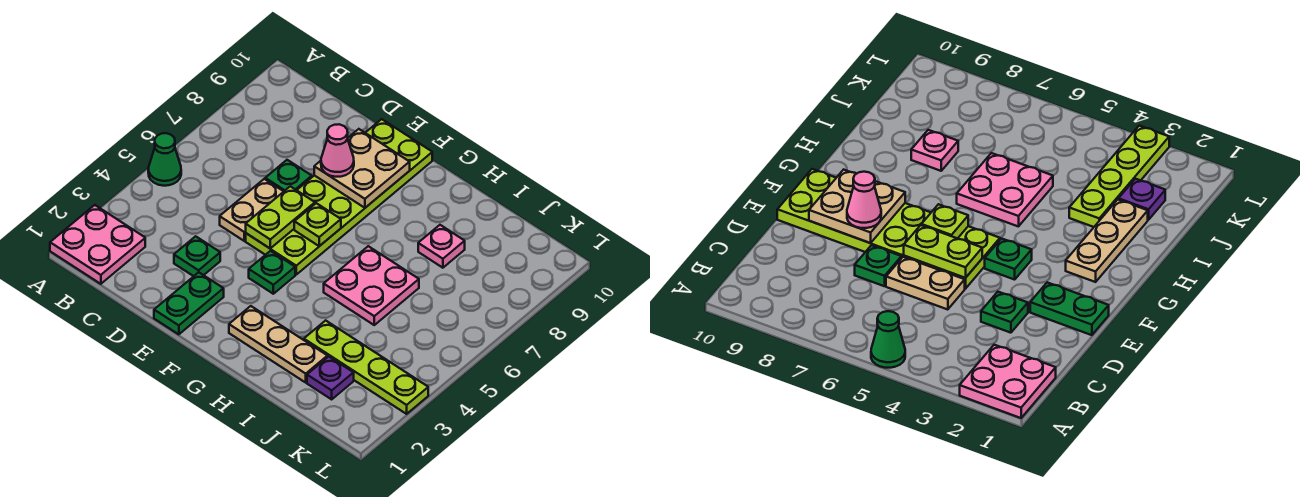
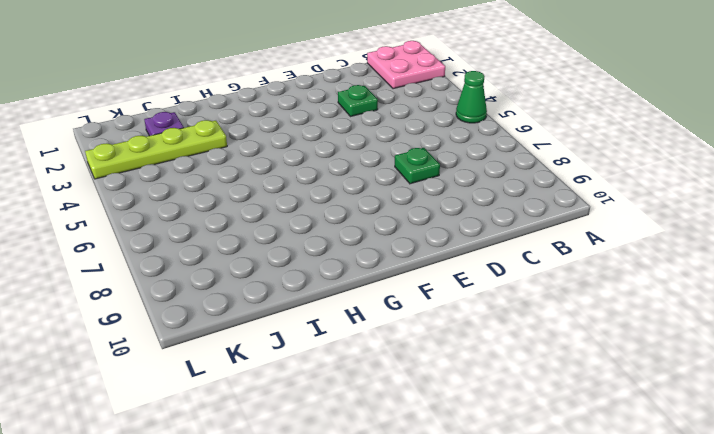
none -> tan 1x2 plate [220,179,284,241]
none -> green 1x2 plate [154,272,224,334]
none -> lime 2x6 plate [246,119,432,274]

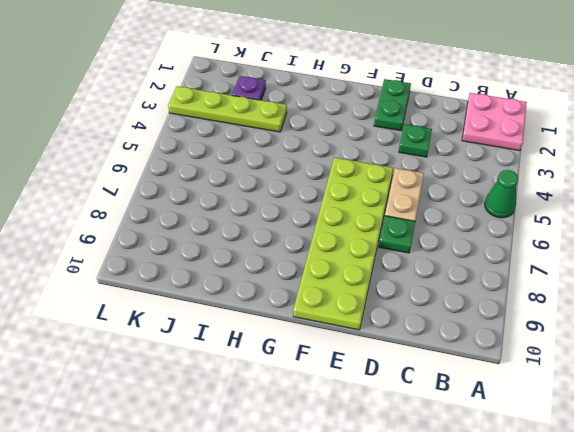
none -> green 1x1 plate [249,251,295,294]
none -> tan 1x3 plate [229,306,328,382]
none -> pink 2x2 plate [324,246,419,325]

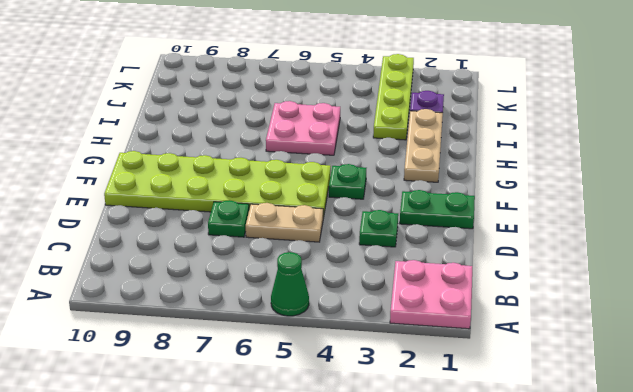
none -> pink 1x1 plate [418,225,465,268]
none -> lime 1x2 plate [246,186,315,248]
none -> tan 2x2 plate [314,129,410,208]

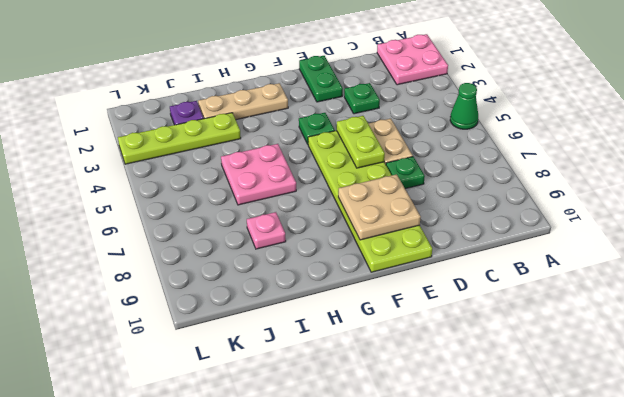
none -> lime 1x1 plate [294,203,341,246]
none -> pink 1x1 cone [321,124,354,177]

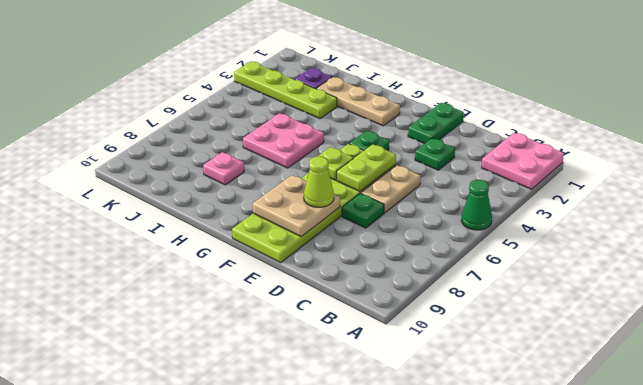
lime 1x1 cone [304,156,334,207] -> pink 1x1 cone [321,124,354,177]

